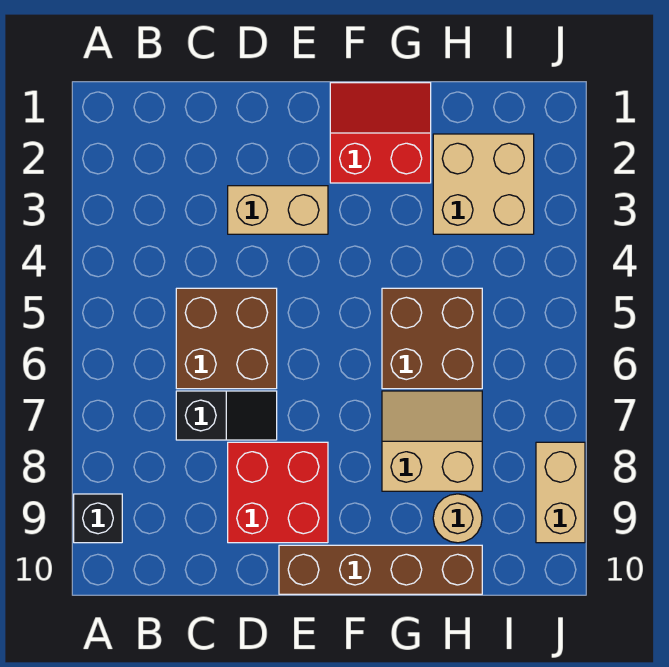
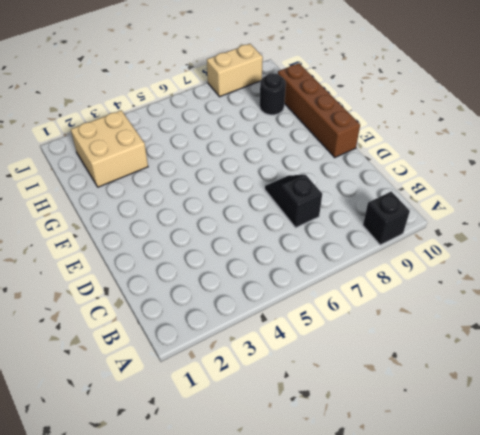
black 1x1 round brick [260,73,286,115] -> tan 1x1 round brick [433,494,482,543]
none -> brown 2x2 brick [176,288,277,389]
none -> tan 1x2 brick [228,186,328,234]
none -> red 2x2 brick [228,442,328,543]

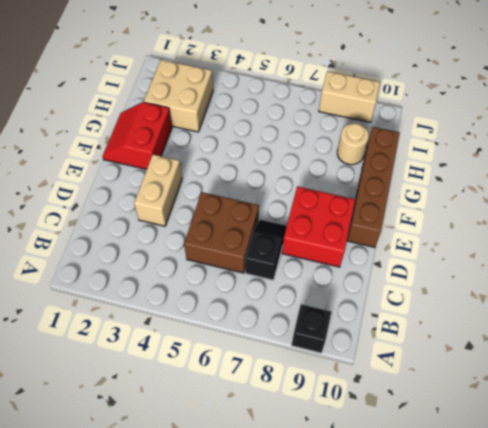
none -> brown 2x2 brick [382,288,482,389]
none -> tan 2x2 slope [382,391,482,491]

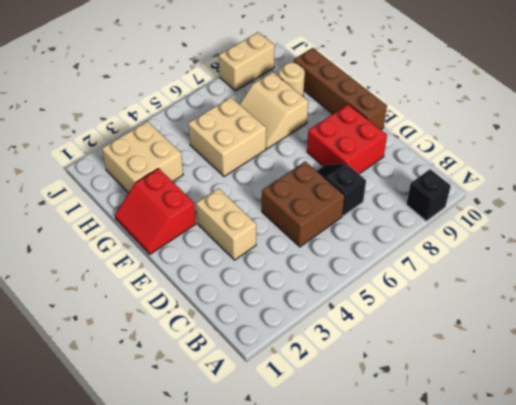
tan 2x2 brick [188,97,266,177] -> brown 2x2 brick [382,288,482,389]

